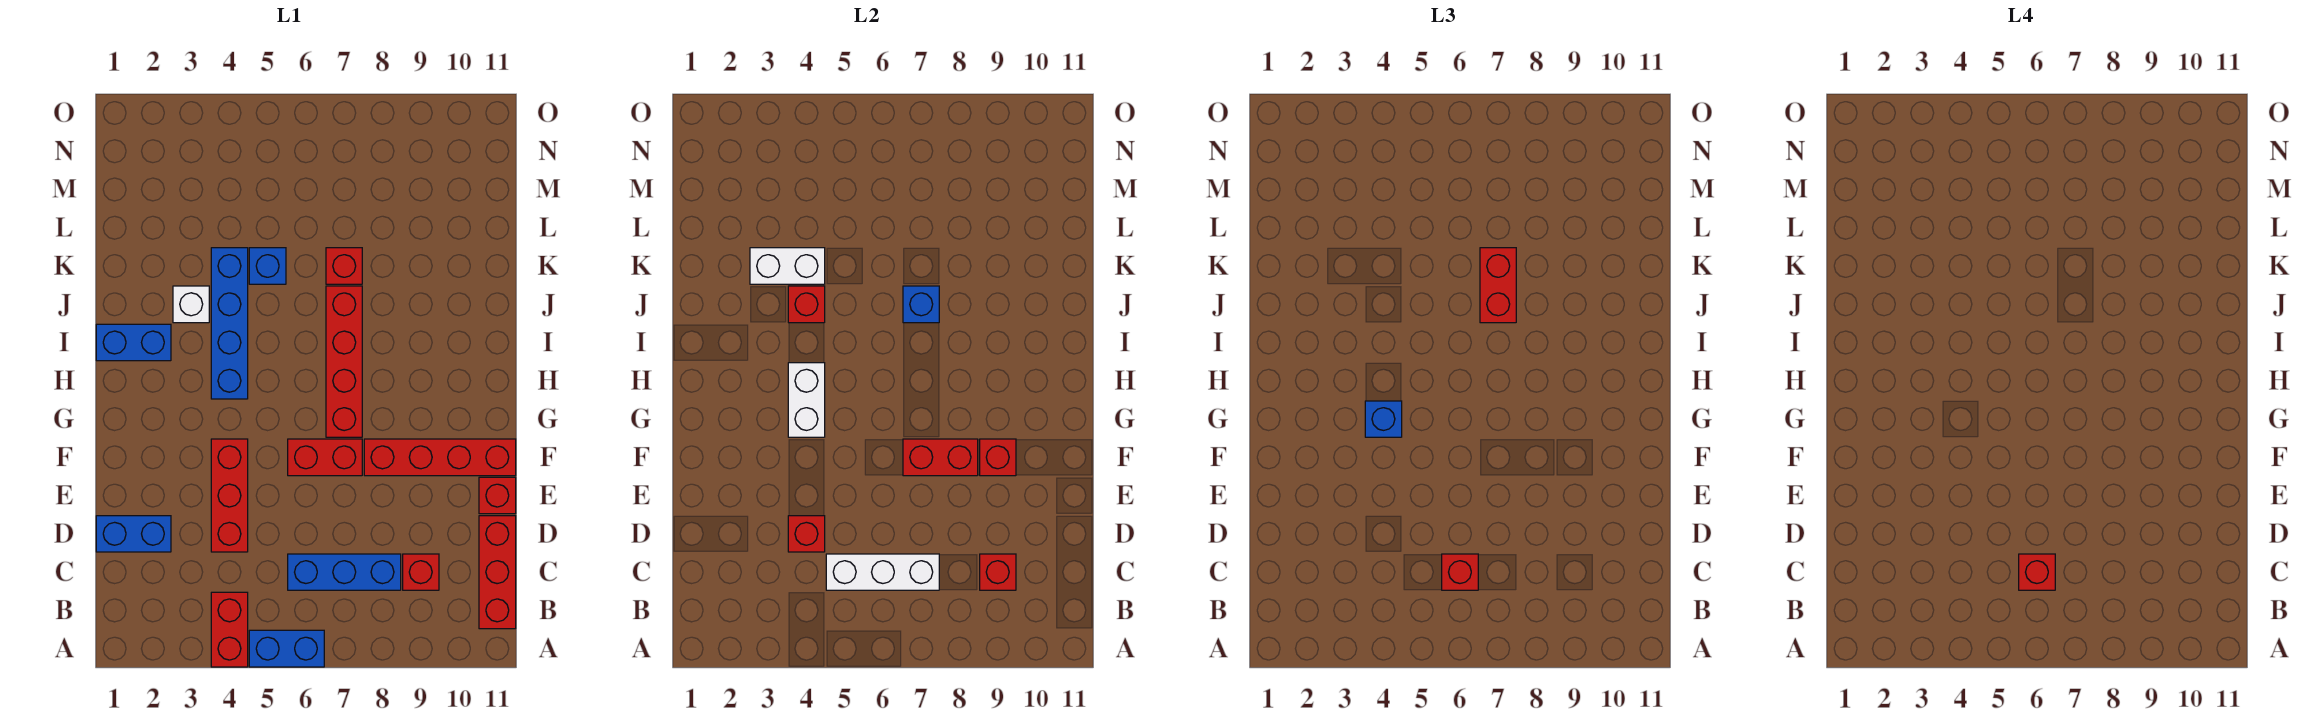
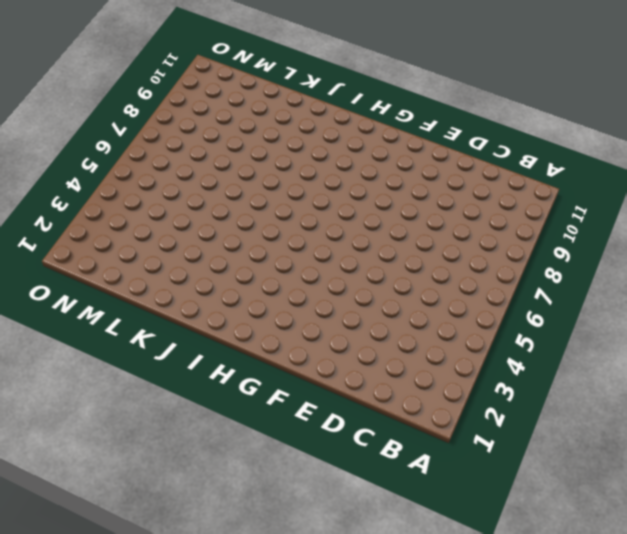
none -> red 1x2 brick [211,592,248,667]
none -> blue 1x2 brick [249,630,324,667]
none -> red 1x3 brick [479,516,516,629]

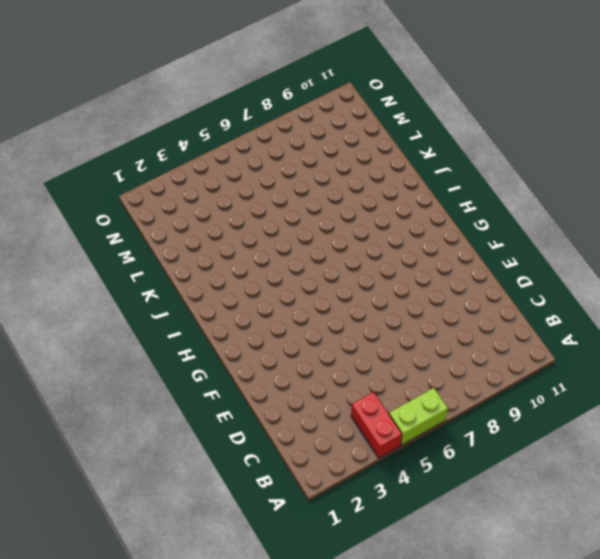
lime 1x2 brick [389,388,448,445] -> blue 1x2 brick [249,630,324,667]
none -> red 1x3 brick [479,516,516,629]
none -> blue 1x3 brick [288,554,401,590]
none -> red 1x1 brick [403,554,439,590]

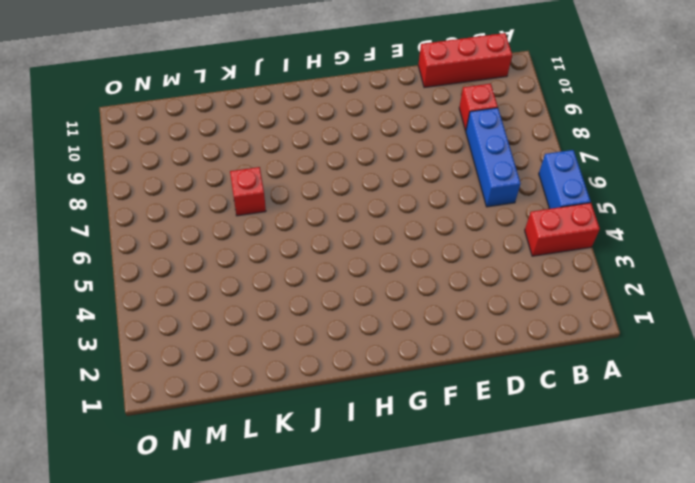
none -> blue 1x2 brick [96,516,171,552]
none -> red 1x3 brick [211,439,248,552]
none -> red 1x1 brick [479,477,516,514]

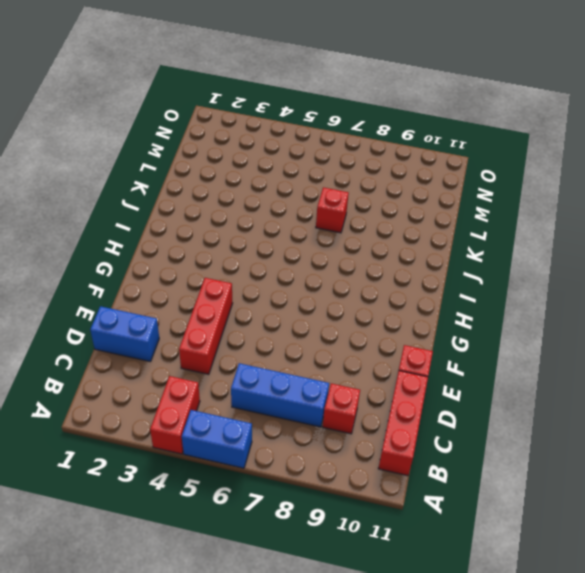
none -> red 1x2 brick [288,439,362,476]
none -> red 1x4 brick [364,439,516,476]
none -> red 1x4 brick [326,286,362,437]

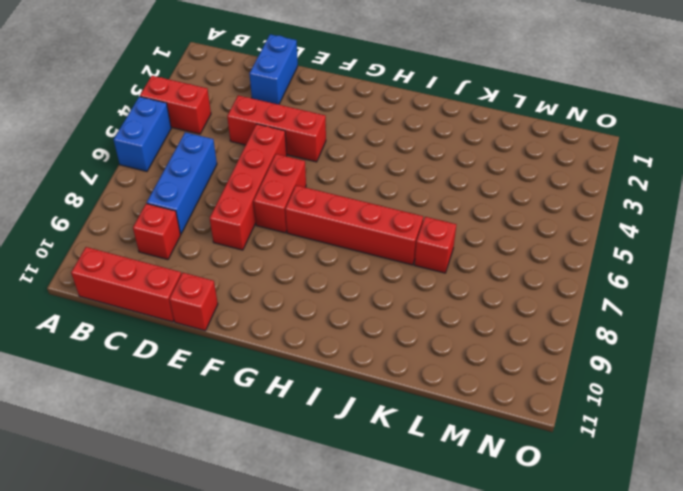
red 1x4 brick [210,124,287,250] -> red 1x4 brick moved to [364,439,516,476]
none -> blue 1x4 brick [211,248,248,399]
none -> blue 1x2 brick [96,324,171,361]
none -> white 1x1 brick [173,286,209,323]

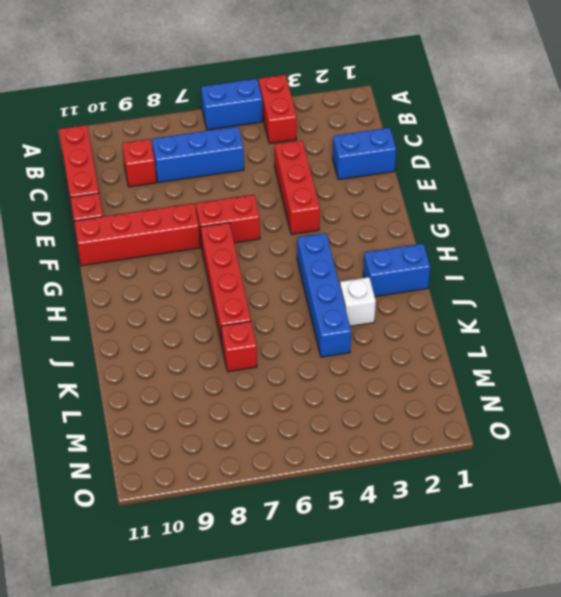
none -> blue 1x1 brick [249,248,286,284]
none -> white 1x3 brick [826,554,939,590]
none -> red 1x1 brick [980,554,1016,590]

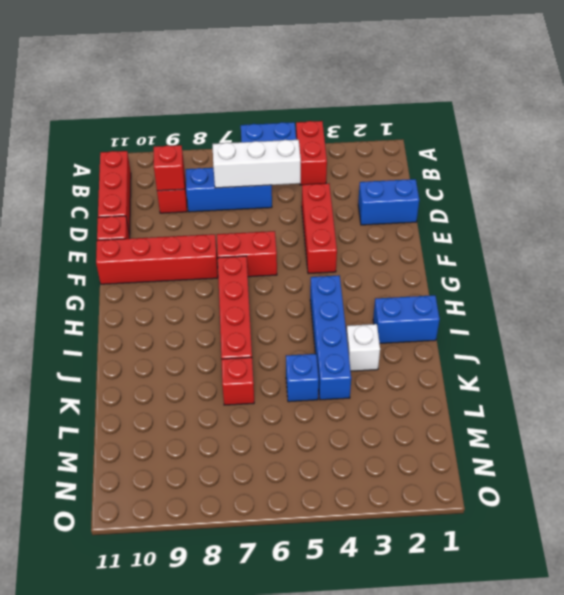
none -> red 1x1 brick [788,516,825,552]
none -> red 1x2 brick [903,439,978,476]
none -> red 1x1 brick [980,439,1016,476]

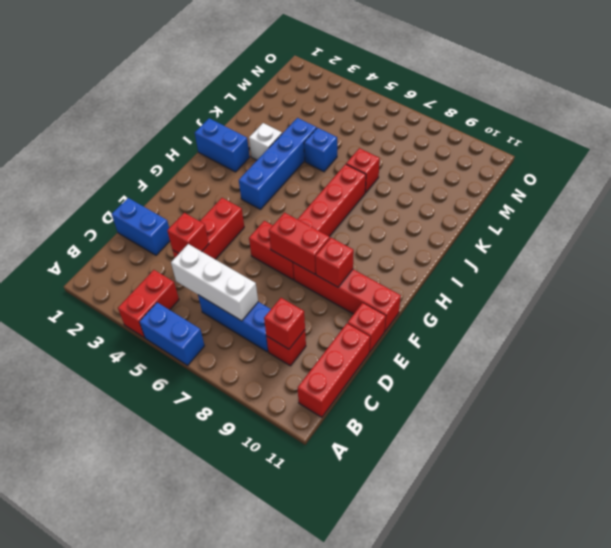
none -> white 1x2 brick [788,363,825,437]
none -> red 1x1 brick [788,286,825,323]
none -> blue 1x1 brick [903,286,939,323]

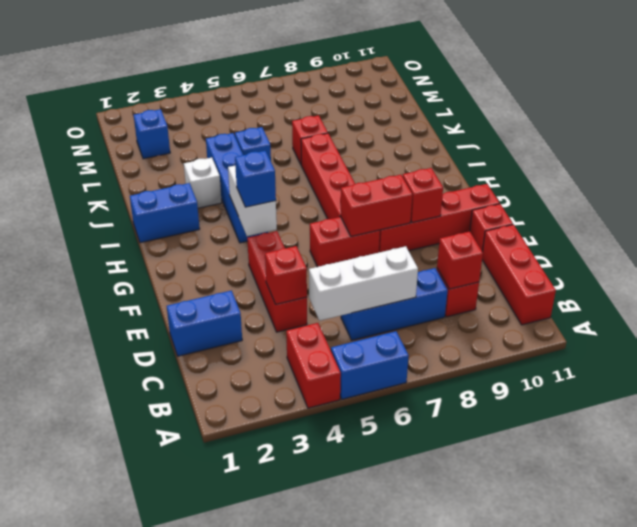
blue 1x1 brick [134,109,170,159] -> blue 1x1 brick moved to [903,286,939,323]
none -> red 1x1 brick [788,286,825,323]
none -> white 1x2 brick [750,248,825,284]
none -> red 1x1 brick [1442,554,1478,590]

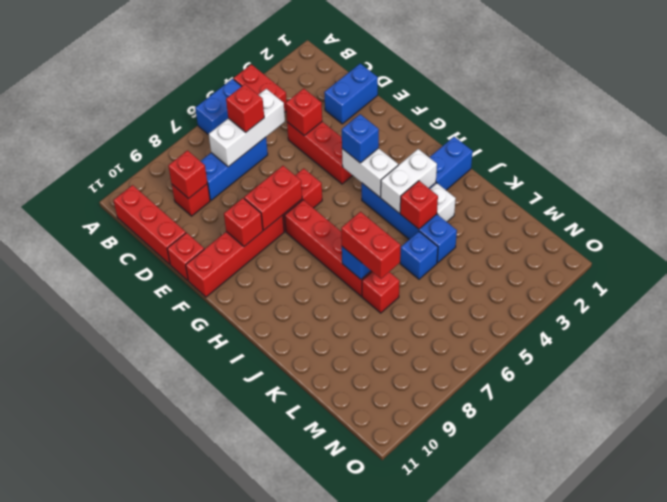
white 1x2 brick [381,149,437,213] -> white 1x2 brick moved to [750,248,825,284]
none -> red 1x1 brick [2019,554,2055,590]

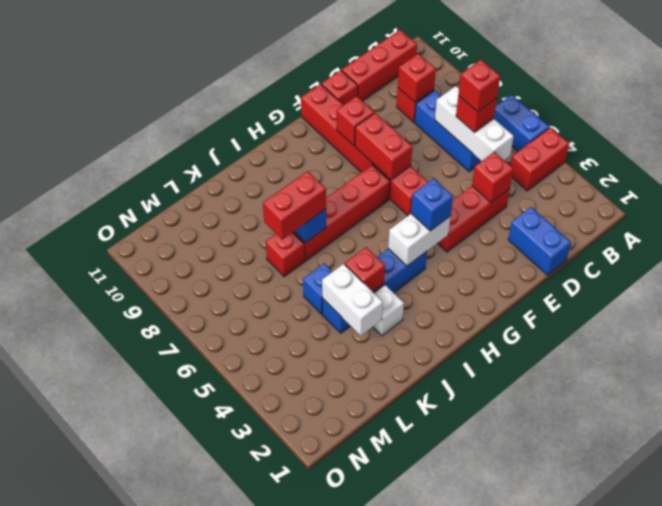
none -> blue 1x2 brick [96,324,171,361]

